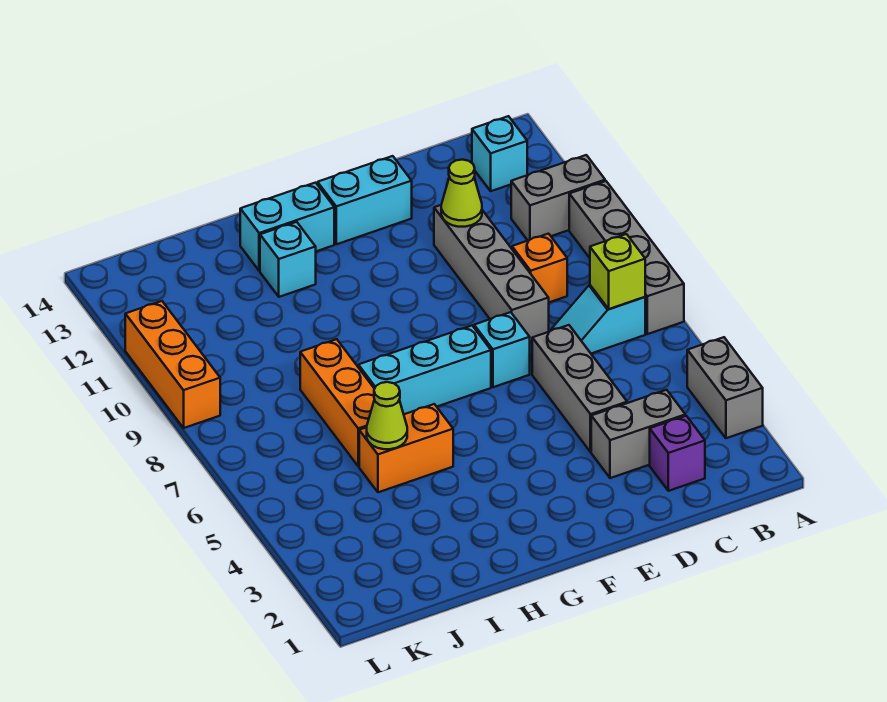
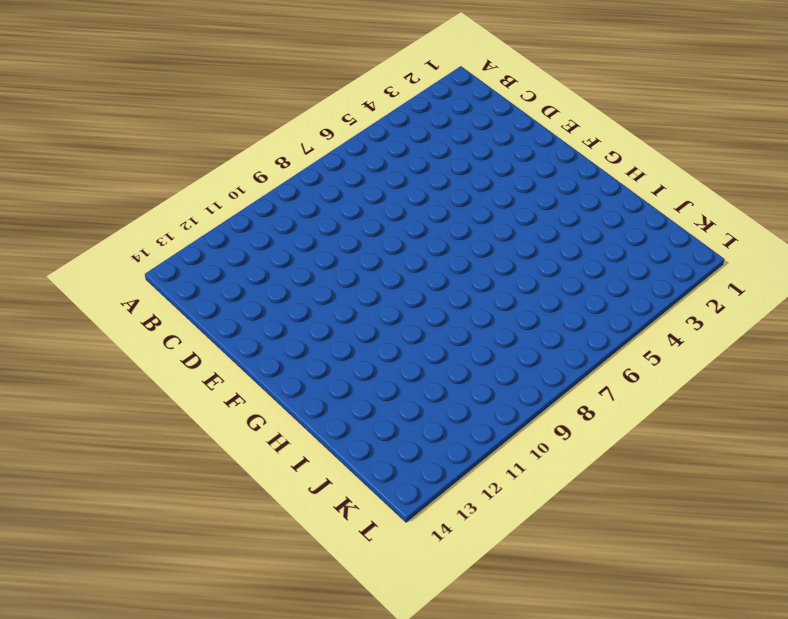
none -> grey 1x2 brick [687,337,763,438]
none -> grey 1x4 brick [569,181,684,334]
none -> grey 1x2 brick [511,155,605,240]

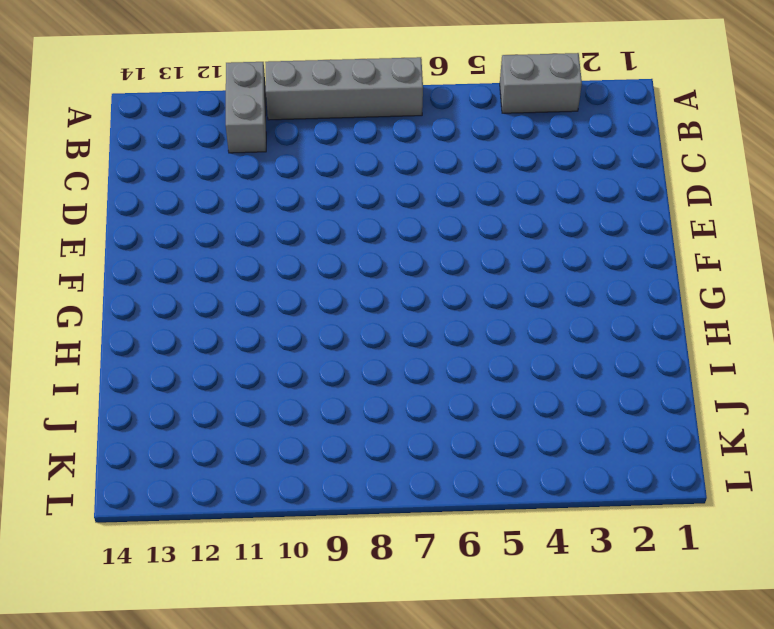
none -> cyan 1x2 slope [551,285,645,354]
none -> cyan 1x1 brick [472,116,527,191]
none -> purple 1x1 brick [650,416,705,491]

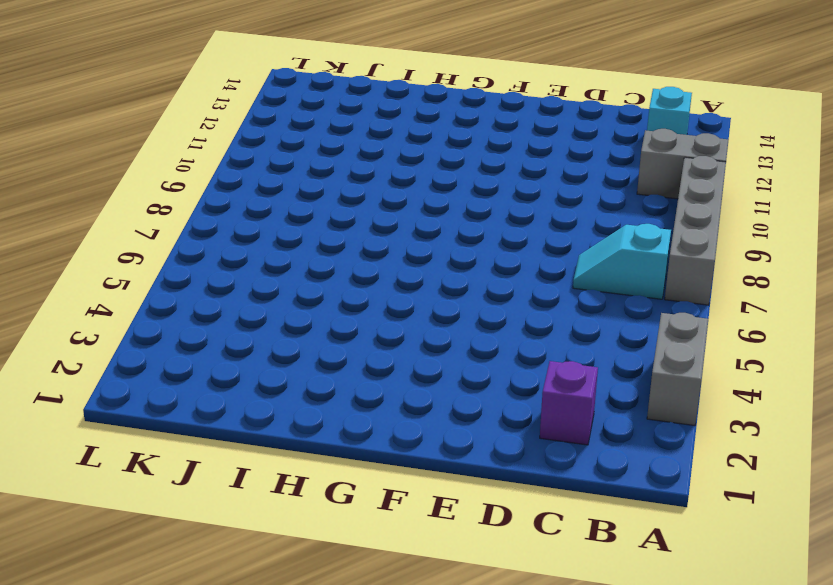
none -> grey 1x2 brick [591,390,685,478]
none -> orange 1x1 brick [512,234,567,302]
none -> grey 1x3 brick [532,325,627,452]

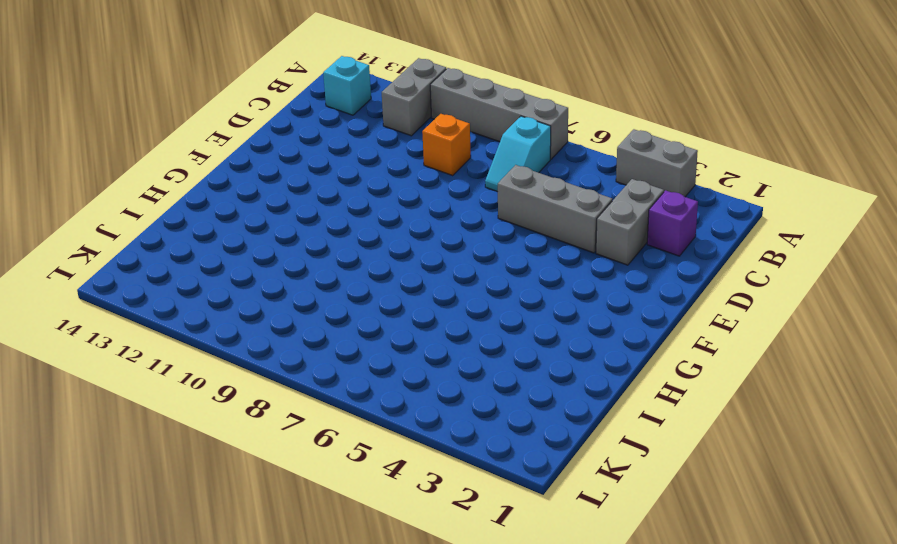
none -> grey 1x4 brick [434,205,549,342]
none -> cyan 1x1 brick [474,312,530,387]
none -> cyan 1x2 brick [318,156,412,244]

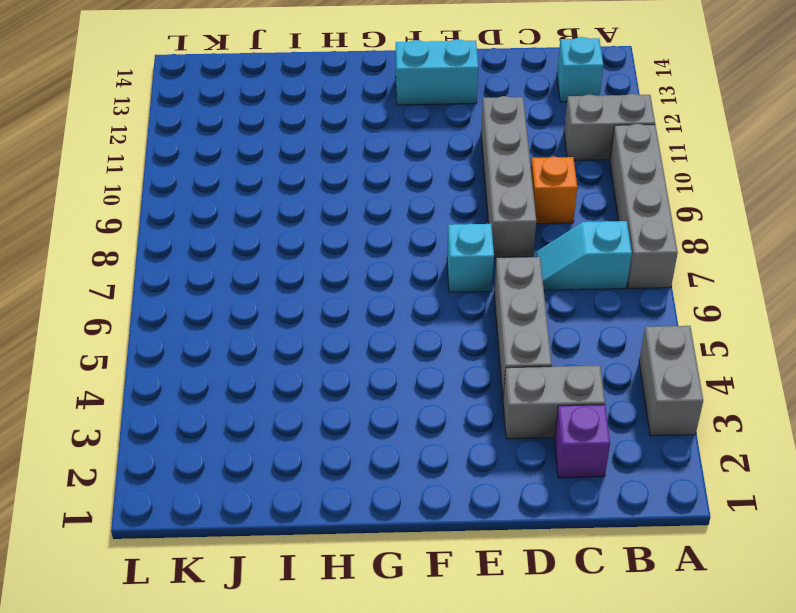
none -> cyan 1x3 brick [358,326,491,414]
none -> cyan 1x2 brick [240,183,334,271]
none -> orange 1x2 brick [359,404,453,492]

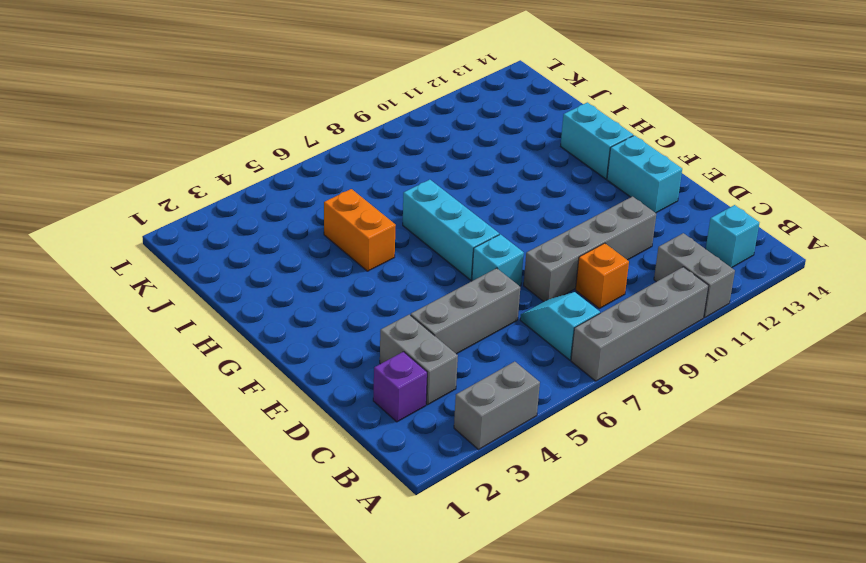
none -> cyan 1x1 brick [260,222,316,297]
none -> orange 1x3 brick [300,339,375,466]
none -> orange 1x3 brick [125,301,220,428]

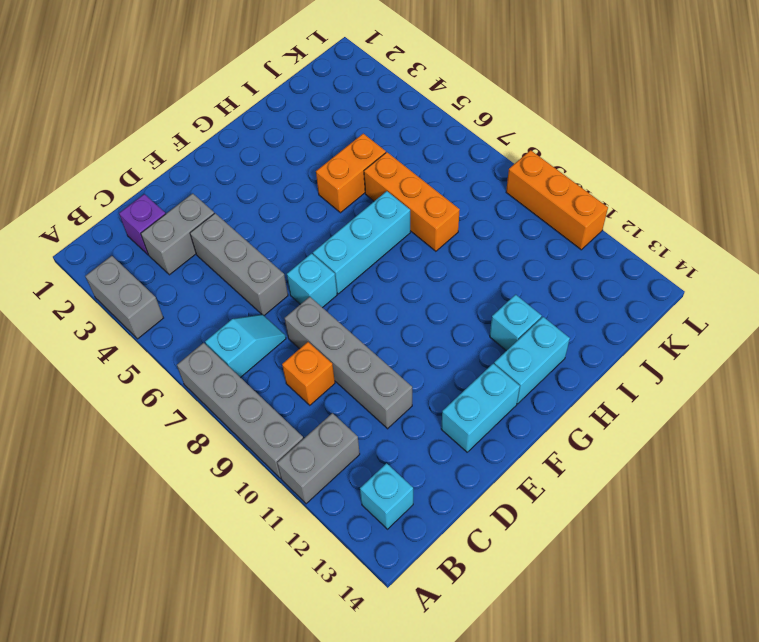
none -> lime 1x1 brick [590,234,645,309]
none -> lime 1x1 cone [441,160,482,227]
none -> lime 1x1 cone [367,382,407,449]

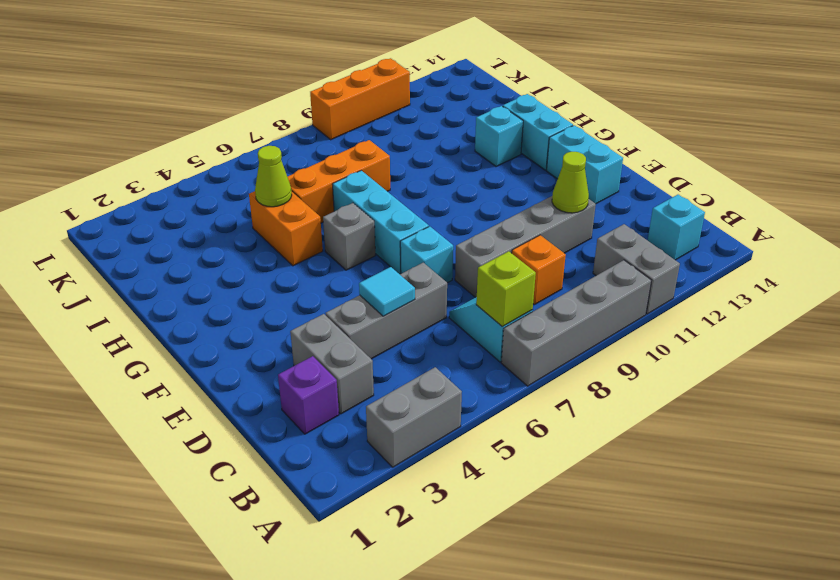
cyan 1x1 tile [359,267,415,316] -> none
grey 1x1 brick [323,203,375,270] -> none

